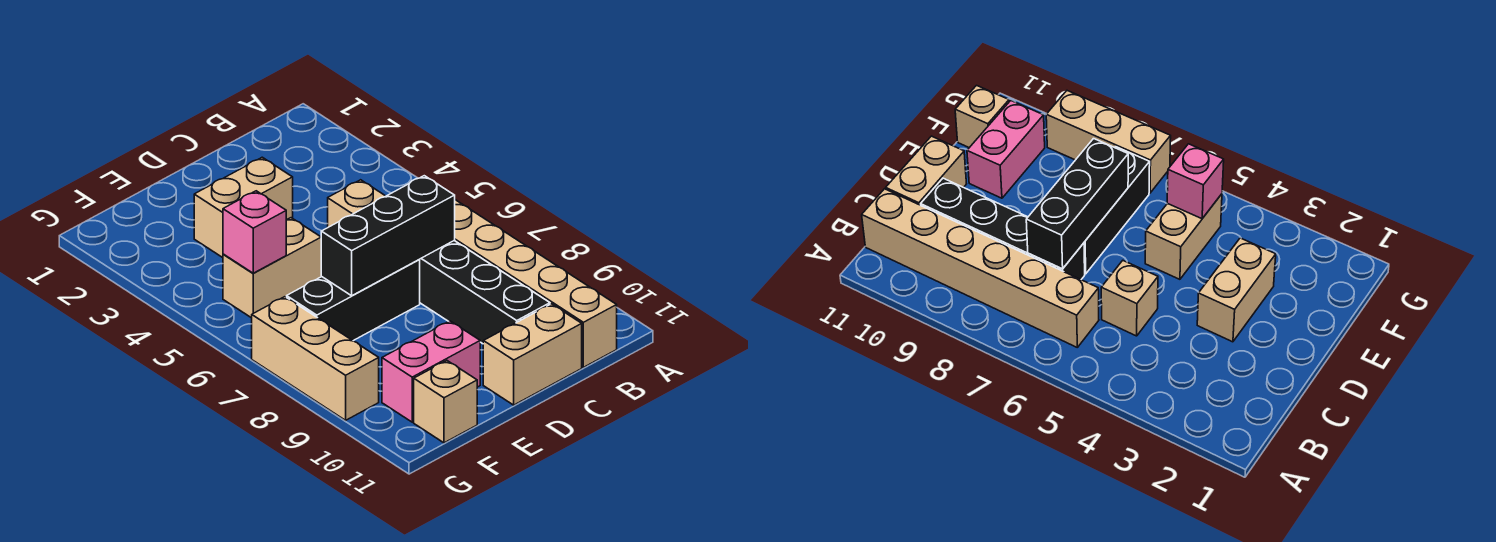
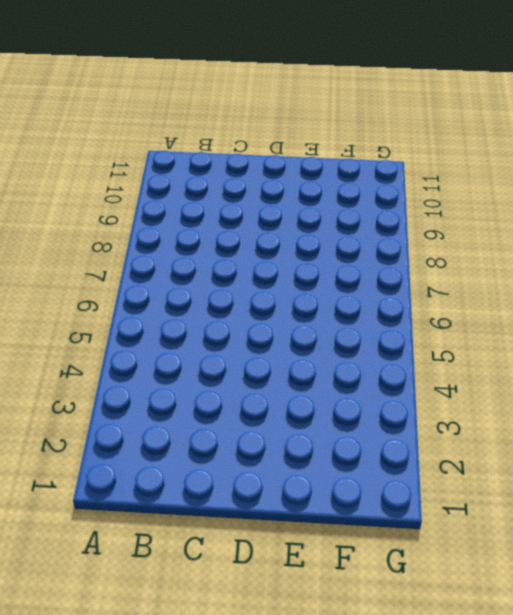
none -> tan 1x6 brick [454,200,617,367]
none -> tan 1x1 brick [328,180,385,227]
none -> black 1x4 brick [420,241,550,344]

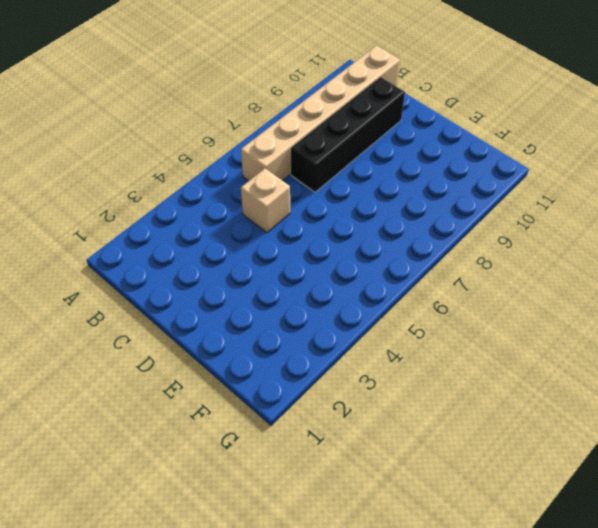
none -> tan 1x2 brick [483,304,582,405]
none -> tan 1x2 brick [194,157,293,258]
none -> black 1x3 brick [287,259,420,341]

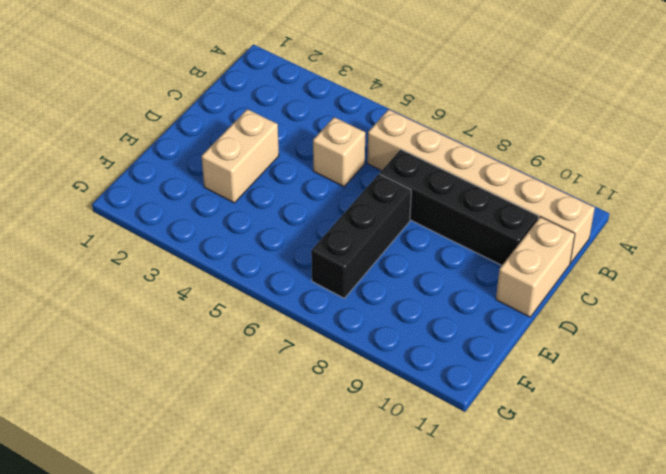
none -> tan 1x2 brick [223,218,321,318]
none -> pink 1x2 brick [382,321,480,422]
none -> tan 1x1 brick [414,361,477,443]

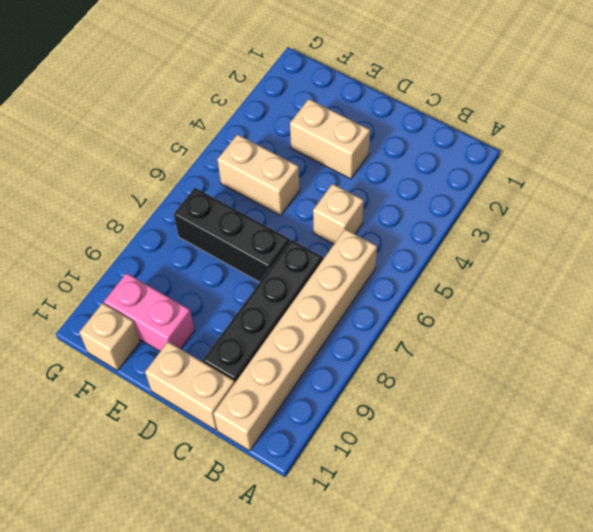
none -> tan 1x3 brick [252,297,379,420]
none -> black 1x3 brick [321,176,455,296]
none -> pink 1x1 brick [223,191,286,273]

